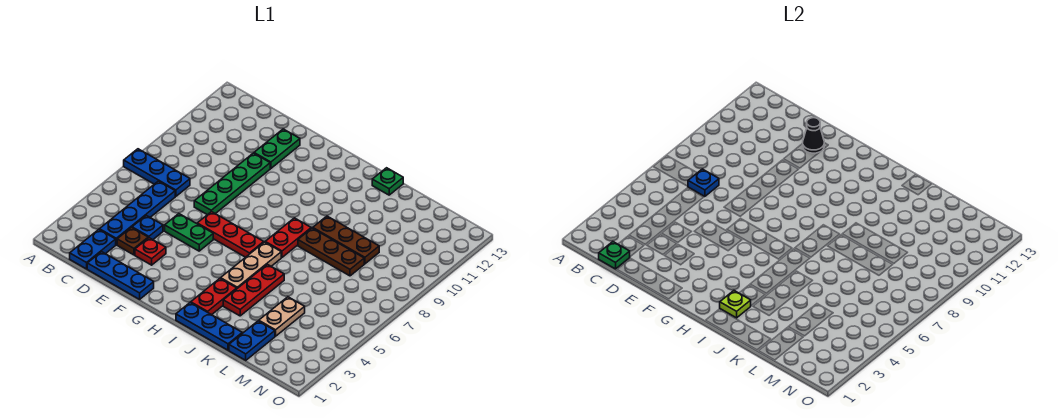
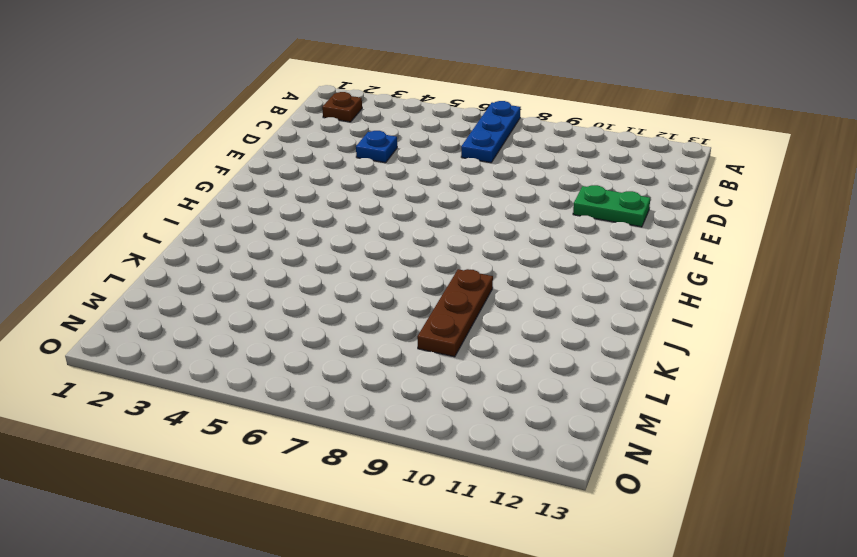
brown 1x1 plate [322,92,362,122] -> brown 1x1 plate moved to [117,228,148,255]
none -> blue 1x2 plate [70,230,116,269]
none -> blue 1x4 plate [99,181,175,245]
none -> blue 1x3 plate [87,252,154,299]

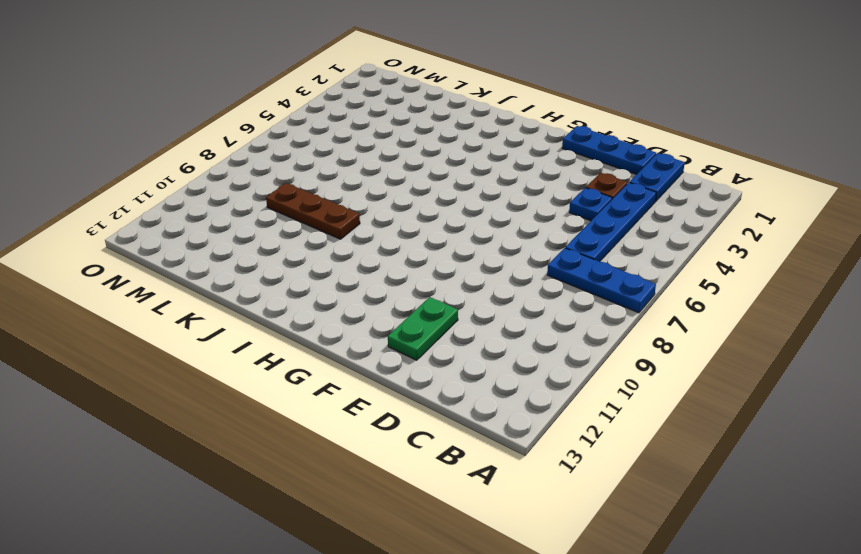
none -> red 1x1 plate [135,238,166,265]
none -> green 1x2 plate [165,214,213,251]
none -> green 1x4 plate [194,153,270,215]

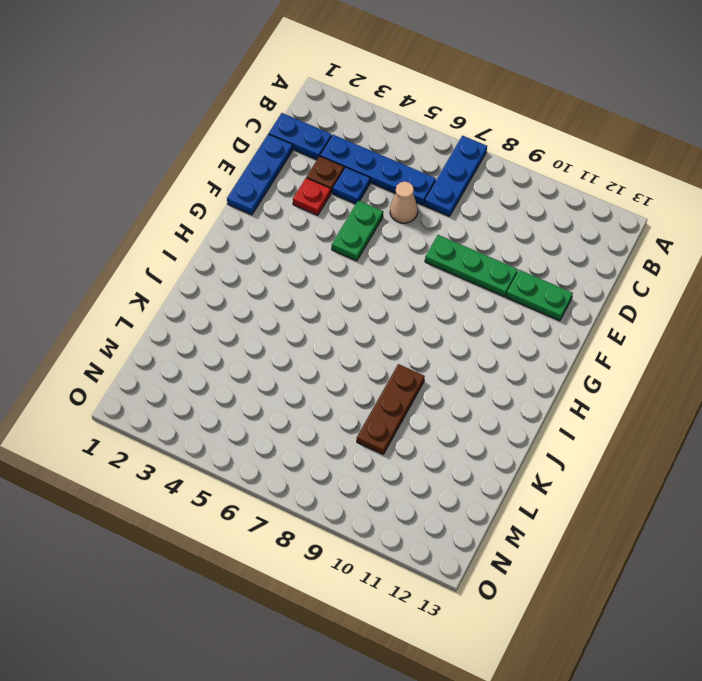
tan 1x1 cone [390,182,418,223] -> none
green 1x3 plate [425,235,518,297] -> green 1x4 plate [194,153,270,215]
none -> red 1x3 plate [197,212,264,257]
none -> blue 1x3 plate [176,303,242,350]
none -> red 1x2 plate [191,278,237,315]

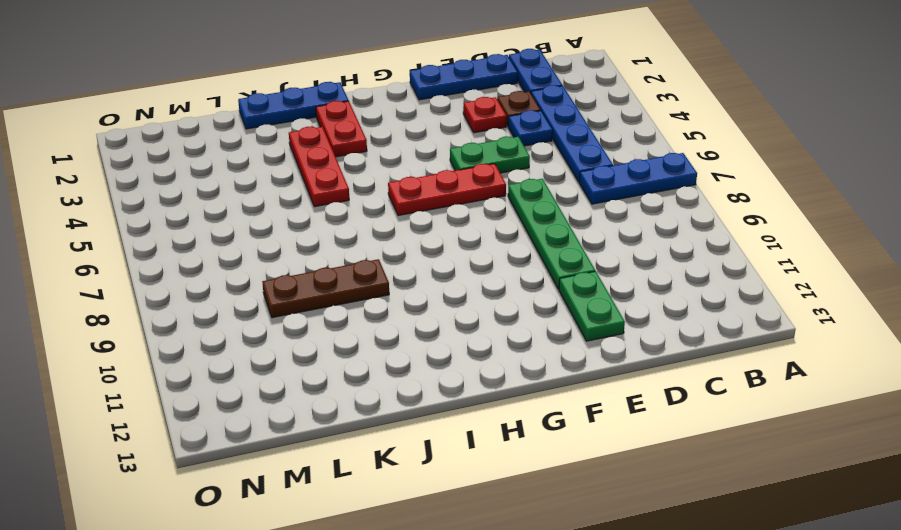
none -> tan 1x3 plate [221,242,281,288]
none -> red 1x2 plate [265,218,311,257]
none -> brown 1x3 plate [298,228,364,276]

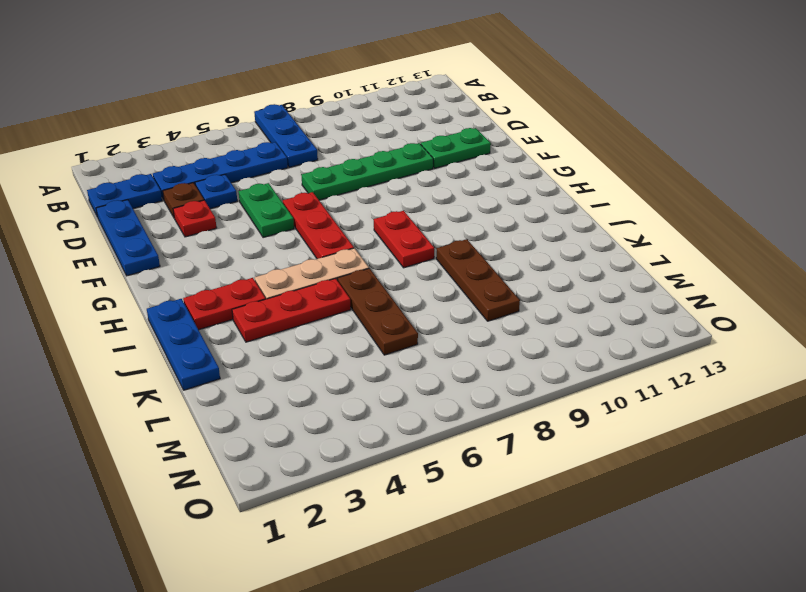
red 1x2 plate [374,211,434,268] -> red 1x2 plate turned to [265,218,311,257]
brown 1x3 plate [337,268,418,355] -> brown 1x3 plate moved to [298,228,364,276]
none -> green 1x1 plate [372,168,403,195]
none -> blue 1x2 plate [229,321,275,360]
none -> tan 1x2 plate [259,297,305,336]

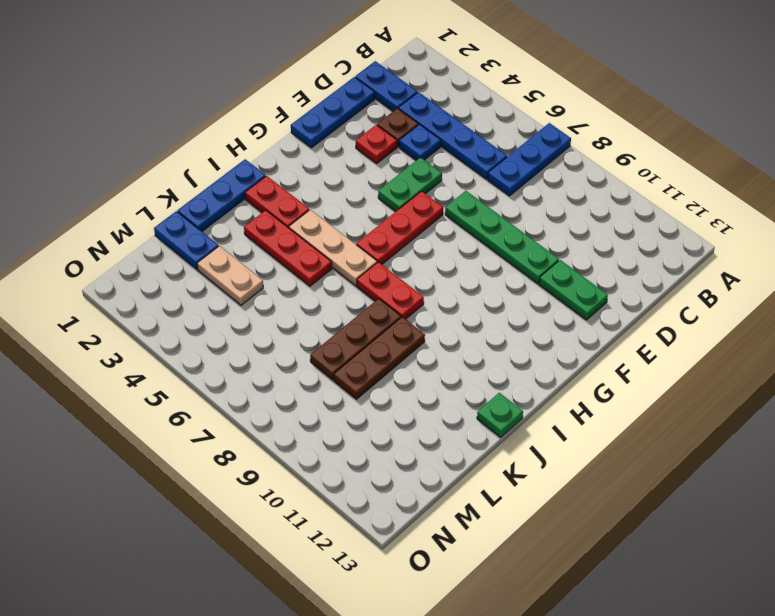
none -> green 1x1 plate [599,242,630,269]
none -> blue 1x1 plate [688,169,719,196]
none -> black 1x1 cone [803,118,824,153]

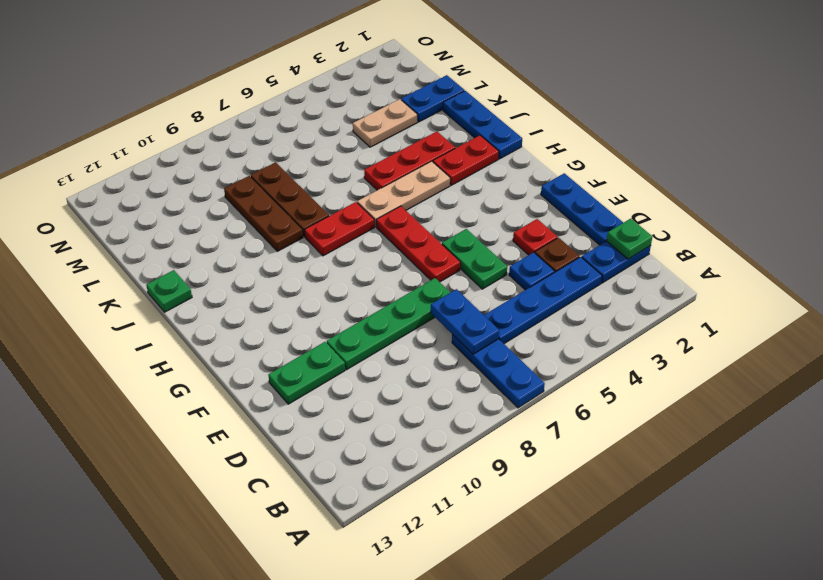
blue 1x2 plate [431,289,499,354] -> blue 1x1 plate [688,169,719,196]
none -> black 1x1 cone [803,118,824,153]
none -> lime 1x1 plate [720,291,751,318]

